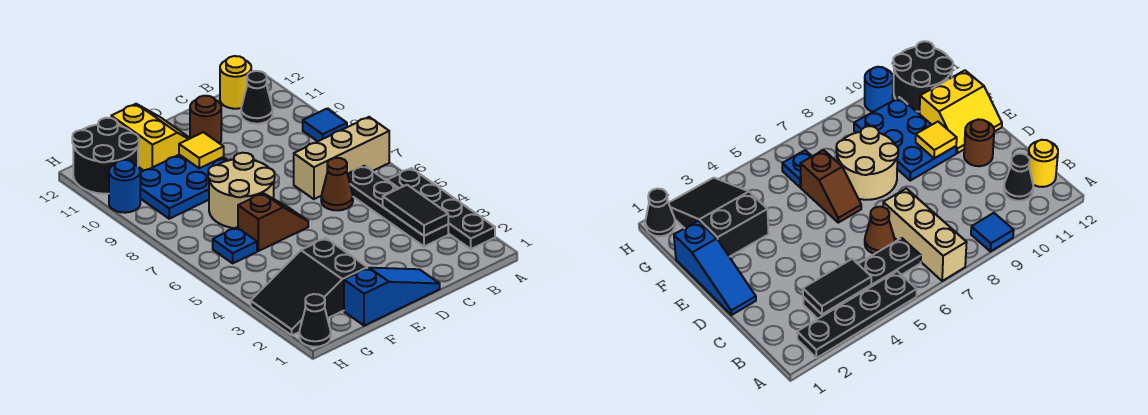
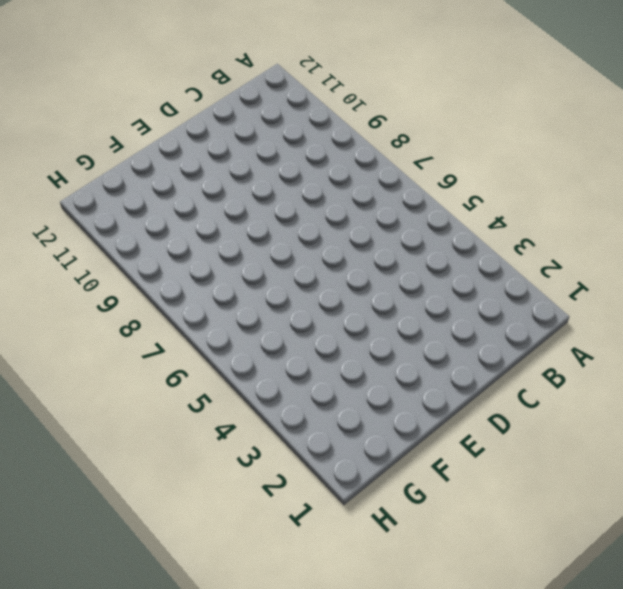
none -> black 1x4 plate [387,168,495,249]
none -> tan 1x3 brick [294,117,389,199]
none -> blue 1x1 tile [303,109,347,141]

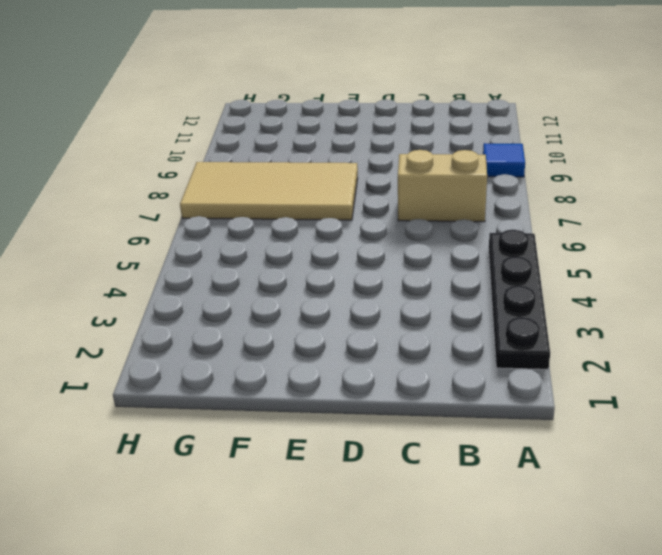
tan 1x2 brick [398,150,487,222] -> tan 1x3 brick [294,117,389,199]
tan 2x4 tile [180,162,358,220] -> tan 2x2 round brick [208,153,275,228]
none -> black 1x4 plate [347,166,448,246]
none -> black 1x1 cone [241,71,273,124]
none -> yellow 1x1 round brick [220,56,251,109]

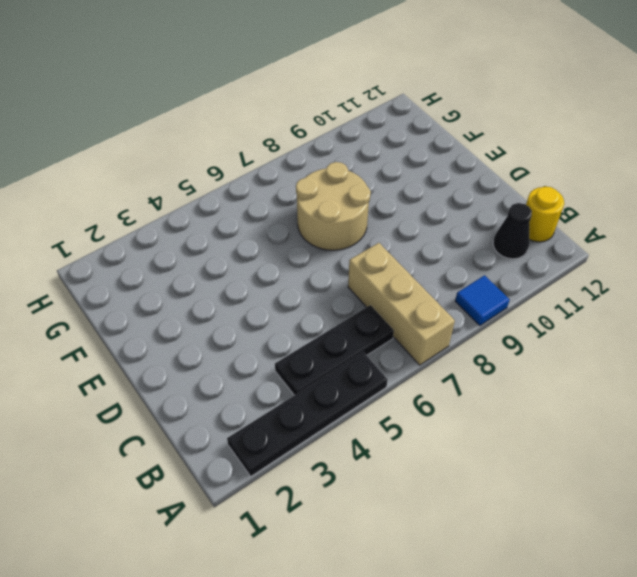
black 1x3 plate [275,305,394,395] -> black 1x4 plate [347,166,448,246]
none -> brown 1x1 cone [321,158,353,210]
none -> blue 1x3 slope [344,268,440,326]
none -> brown 1x1 round brick [190,96,221,143]

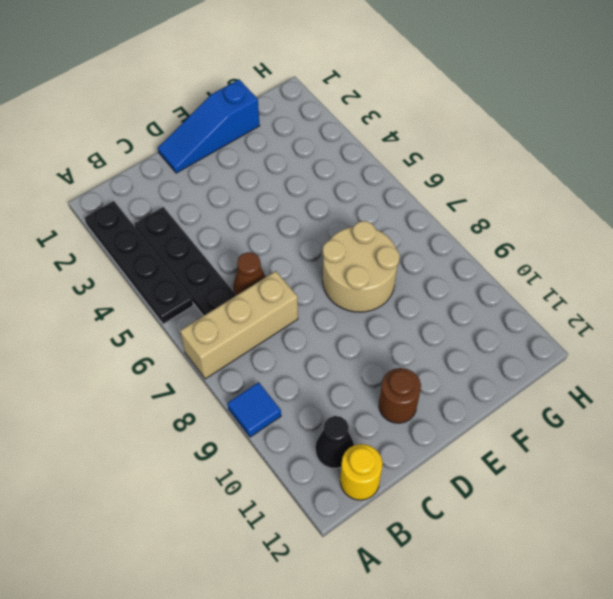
none -> brown 1x2 slope [238,193,308,251]
none -> blue 2x3 plate [140,155,228,219]
none -> yellow 2x2 slope [111,104,190,170]

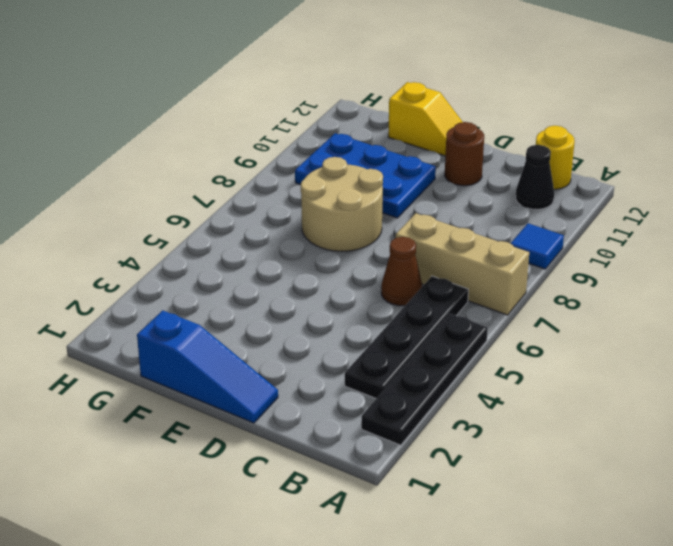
yellow 1x2 slope [388,82,462,156] -> yellow 2x2 slope [111,104,190,170]
none -> brown 1x2 slope [238,193,308,251]
none -> black 2x3 slope [251,238,367,335]
none -> blue 1x1 plate [213,227,257,263]

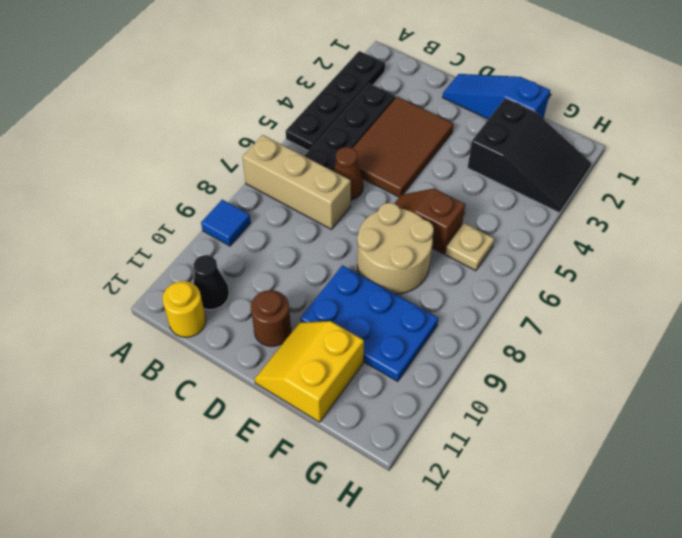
brown 2x3 tile [353,97,454,197] -> none
tan 1x1 plate [445,223,495,271] -> blue 1x1 plate [213,227,257,263]
none -> black 2x2 round brick [72,118,139,194]
none -> black 1x1 cone [299,294,331,347]
none -> blue 1x1 round brick [109,160,140,213]

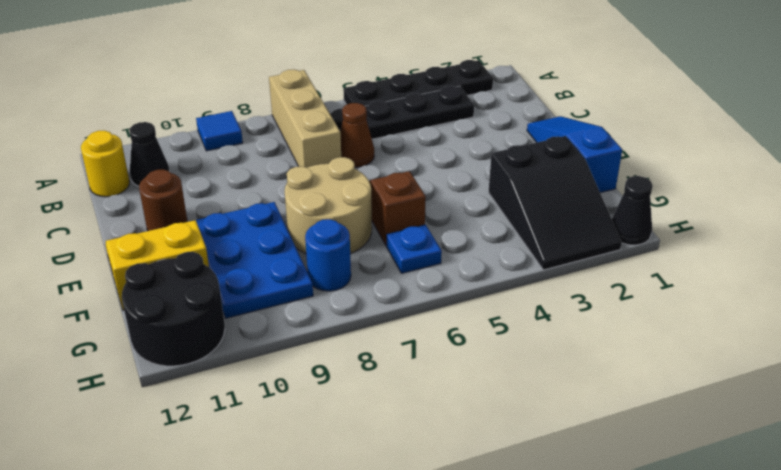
blue 1x1 round brick [305,219,351,291] -> blue 1x1 round brick moved to [109,160,140,213]
none -> black 1x2 tile [383,185,448,236]
none -> yellow 1x1 tile [179,132,224,168]

